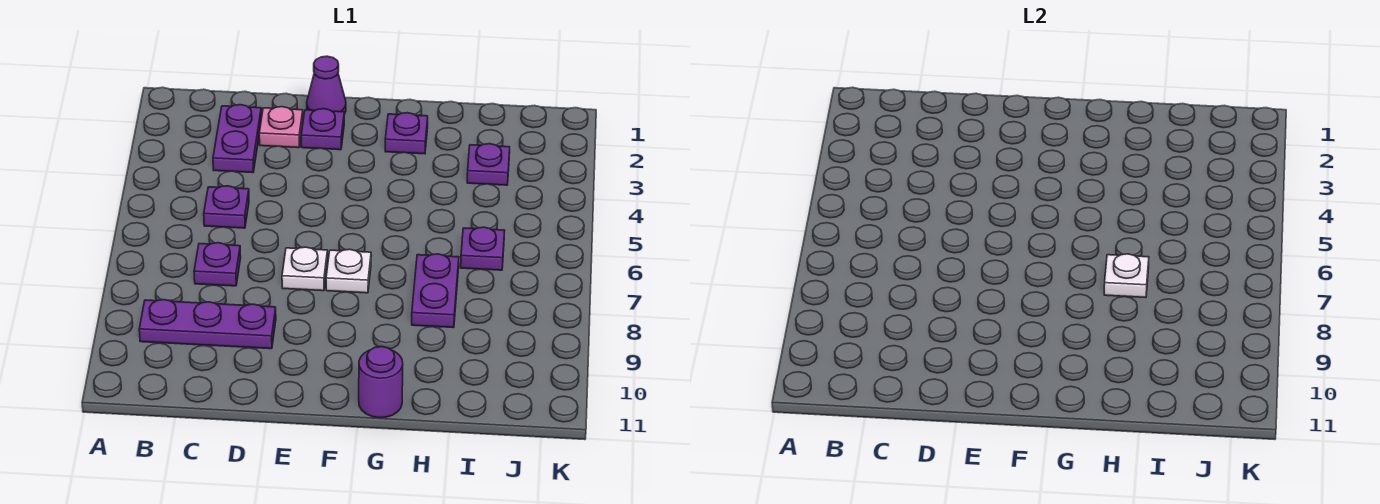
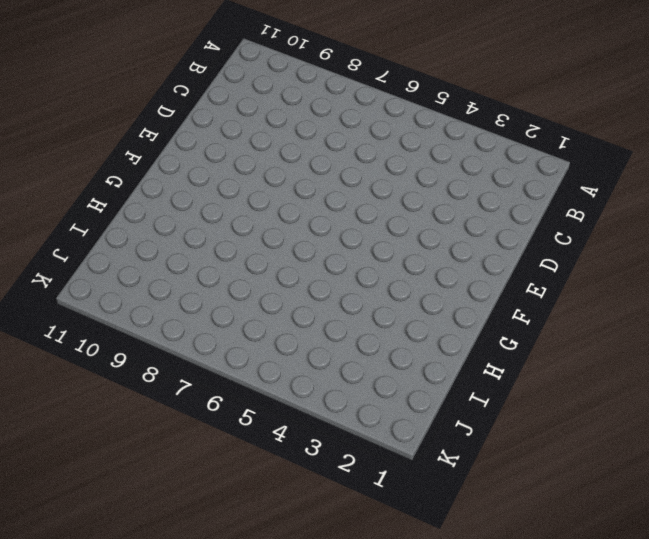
none -> purple 1x3 plate [139,300,276,349]
none -> purple 1x2 plate [213,105,261,173]
none -> purple 1x1 plate [204,186,249,228]

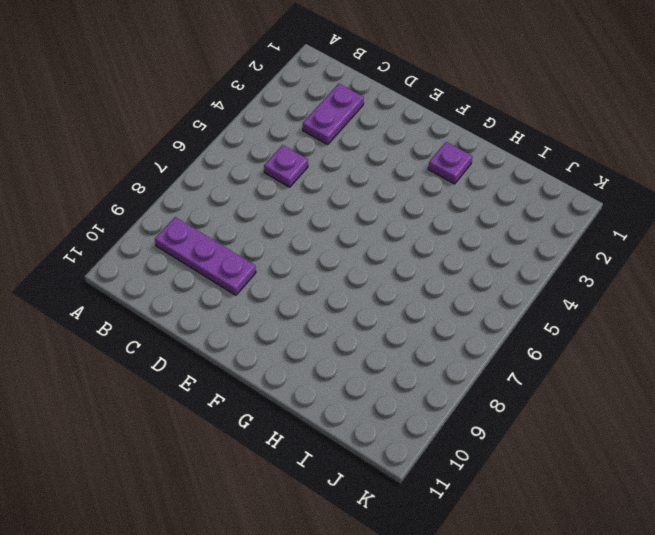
none -> purple 1x1 plate [194,243,241,286]
none -> pink 1x1 plate [259,107,303,148]
none -> purple 1x1 cone [307,56,346,114]

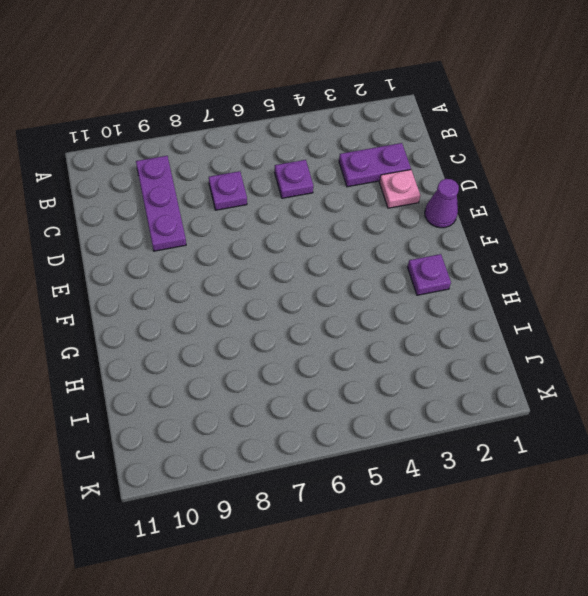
none -> purple 1x1 plate [301,109,344,150]
none -> white 1x1 plate [282,247,328,291]
none -> white 1x1 plate [326,249,371,293]

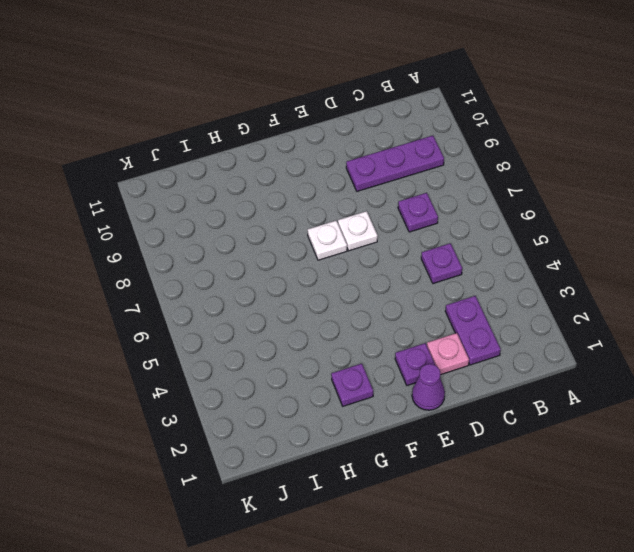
none -> purple 1x1 round brick [359,347,403,418]
none -> purple 1x2 plate [412,254,459,328]
none -> purple 1x1 plate [467,144,510,185]

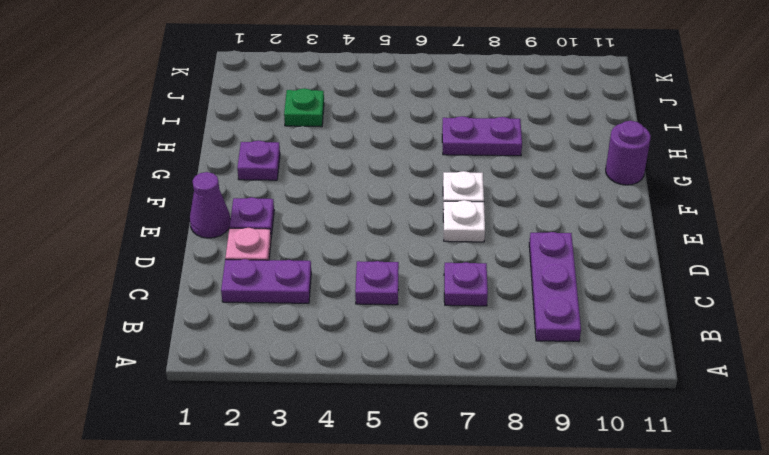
green 1x1 plate [284,88,324,127] -> purple 1x1 plate [467,144,510,185]
none -> purple 1x1 plate [461,227,505,270]
none -> white 1x1 plate [1104,254,1149,297]

